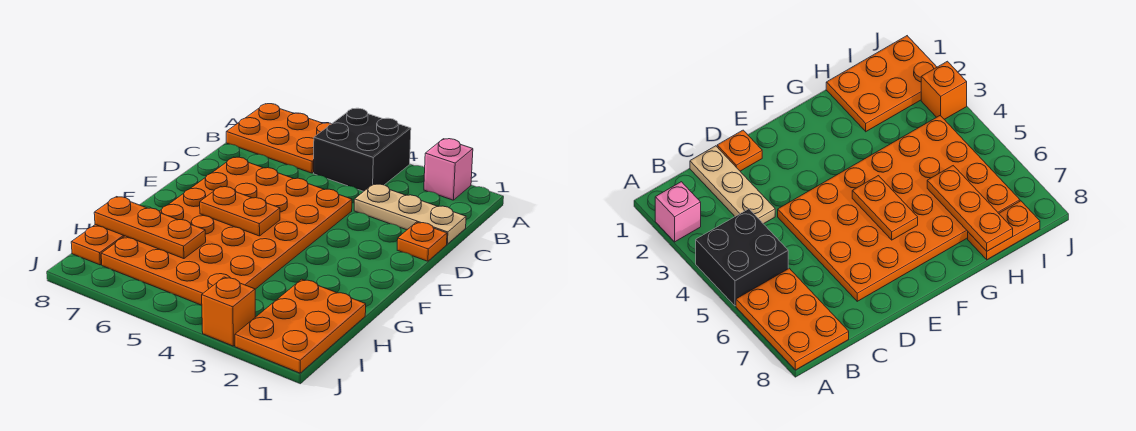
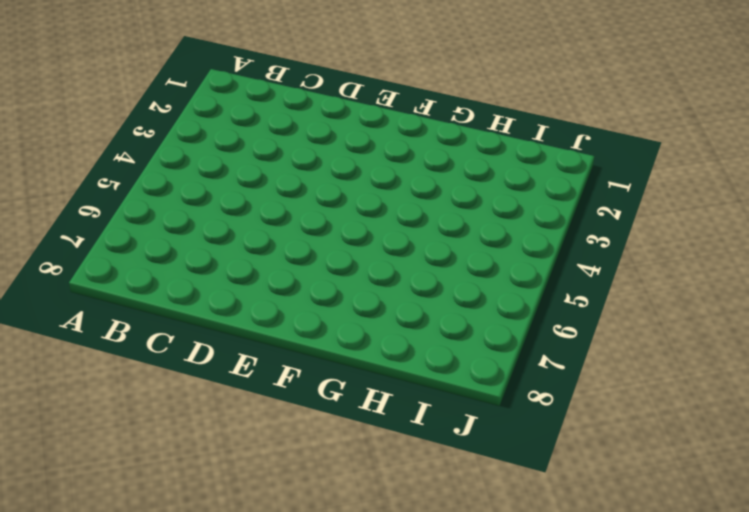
none -> pink 1x1 brick [424,139,473,200]
none -> black 2x2 brick [314,108,411,191]

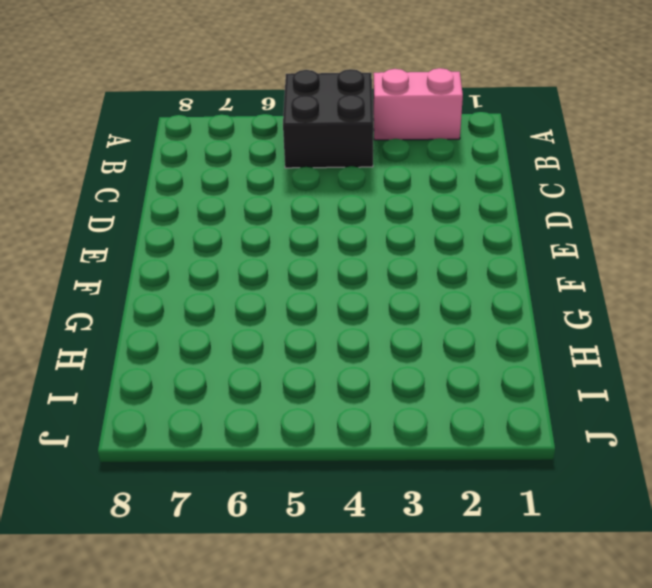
pink 1x2 brick [373,68,463,140] -> pink 1x1 brick [424,139,473,200]
none -> orange 2x3 plate [226,104,331,173]
none -> tan 1x3 plate [354,184,466,244]

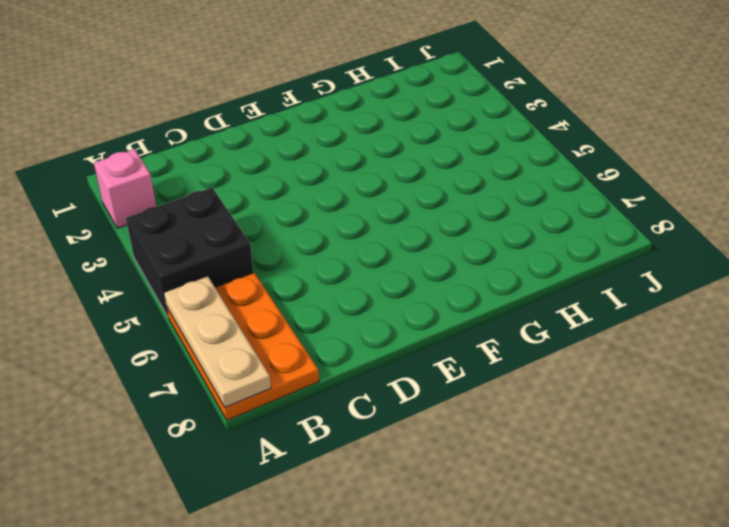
tan 1x3 plate [164,276,271,407] -> tan 1x3 plate moved to [354,184,466,244]
none -> orange 1x1 plate [397,222,447,261]
none -> orange 4x6 plate [101,157,352,305]

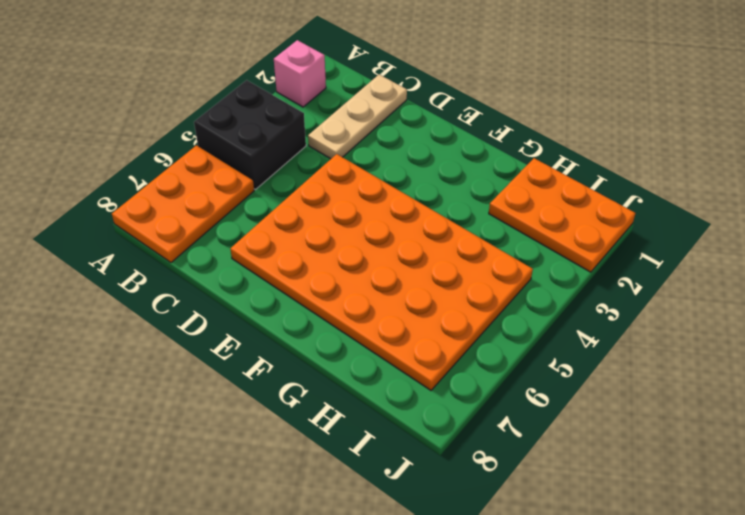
none -> orange 1x1 plate [397,222,447,261]
none -> orange 1x2 plate [71,225,124,265]

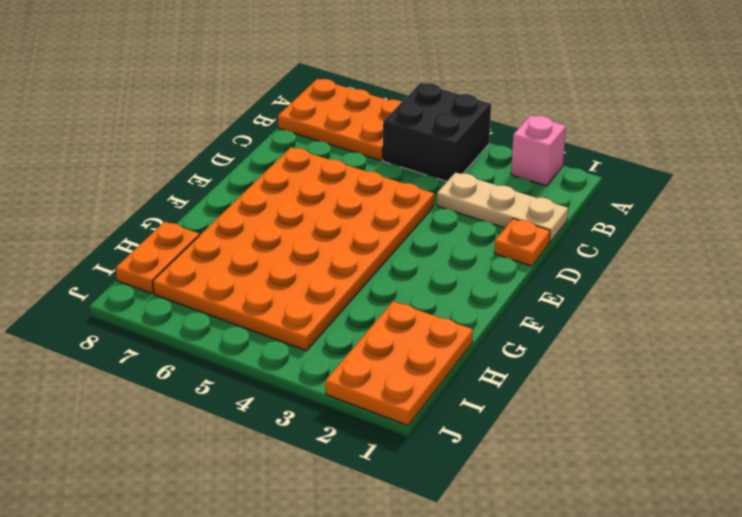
none -> orange 1x1 brick [202,277,255,346]
none -> orange 1x2 plate [200,186,280,236]

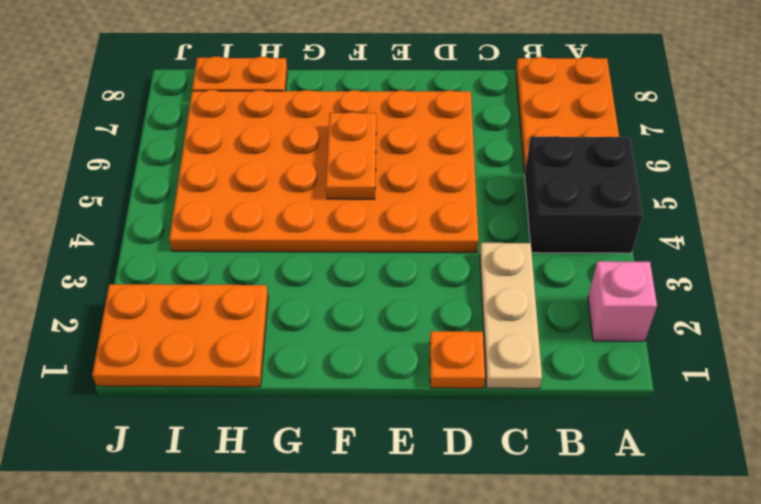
none -> orange 1x1 brick [202,277,255,346]
none -> orange 1x3 plate [94,197,206,259]

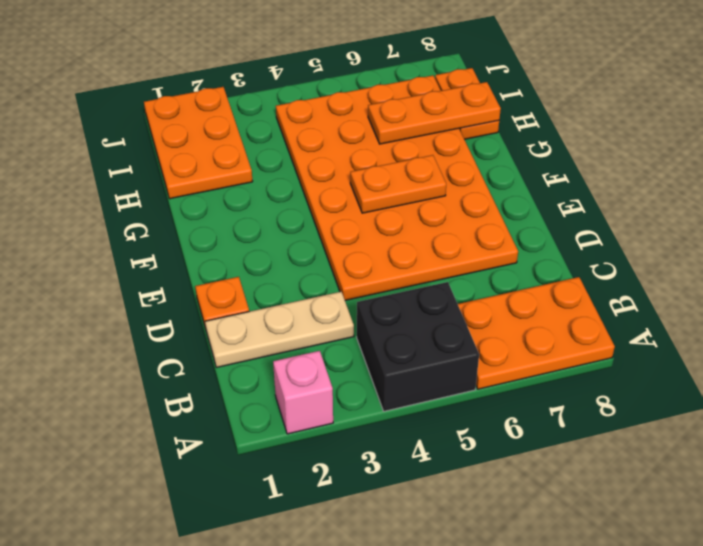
none -> orange 1x1 brick [202,277,255,346]

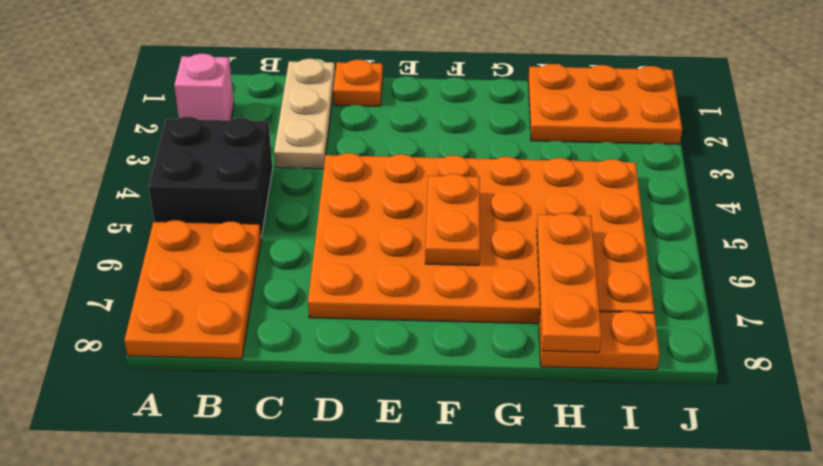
none -> orange 1x1 brick [202,277,255,346]

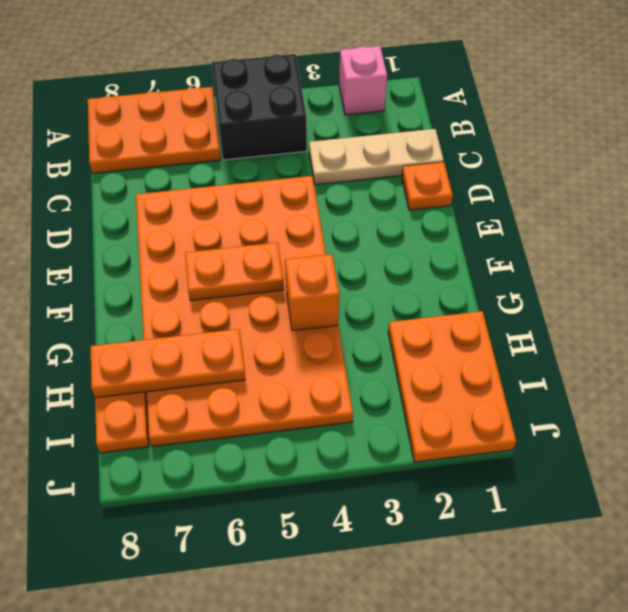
orange 1x1 brick [285,254,339,331] -> orange 1x1 brick moved to [202,277,255,346]

